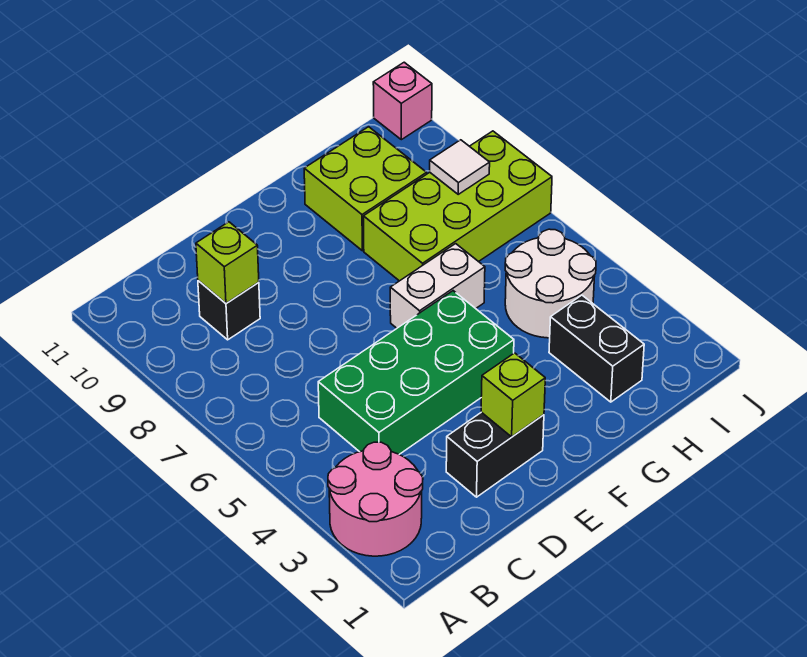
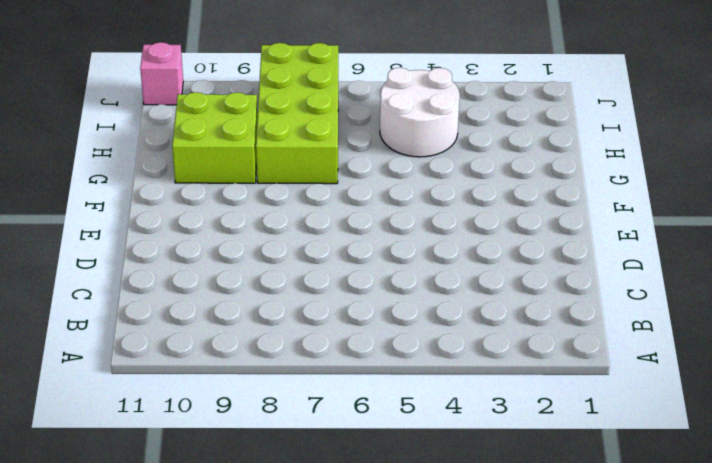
none -> pink 2x2 round brick [328,442,423,556]
none -> green 2x4 brick [318,291,514,454]
none -> black 1x1 brick [198,280,260,340]

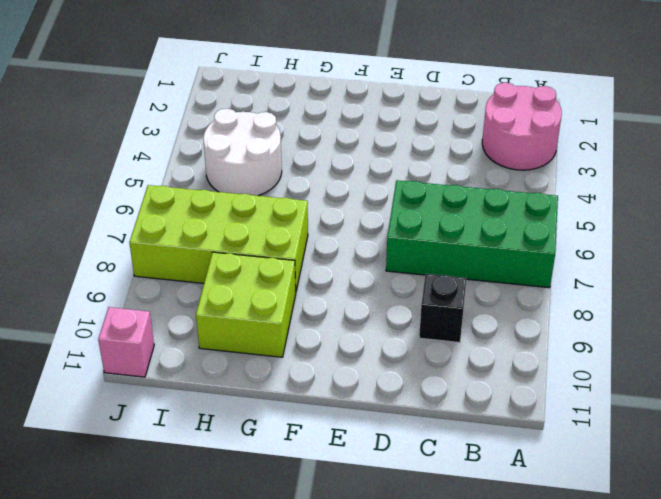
green 2x4 brick [386,180,558,288] -> green 2x4 brick moved to [318,291,514,454]
none -> black 1x2 brick [446,412,544,497]
none -> white 1x2 brick [390,244,485,328]
none -> black 1x2 brick [549,295,644,402]

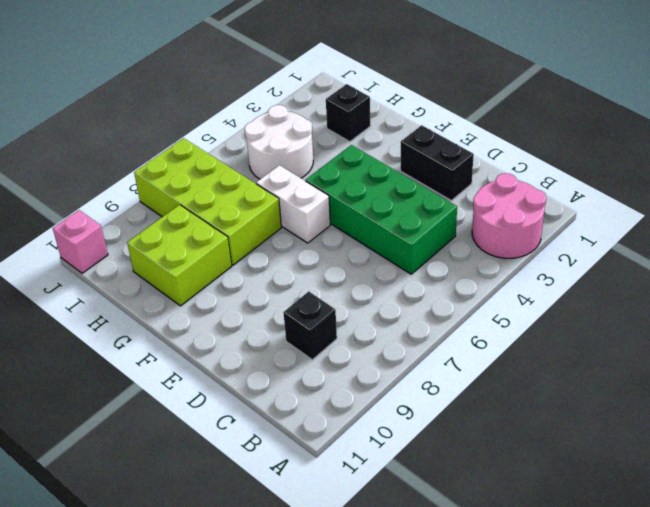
black 1x1 brick [326,84,370,142] -> black 1x2 brick [549,295,644,402]
none -> lime 1x1 brick [196,222,259,303]
none -> lime 1x1 brick [481,353,545,437]
none -> white 1x1 tile [430,140,490,194]

